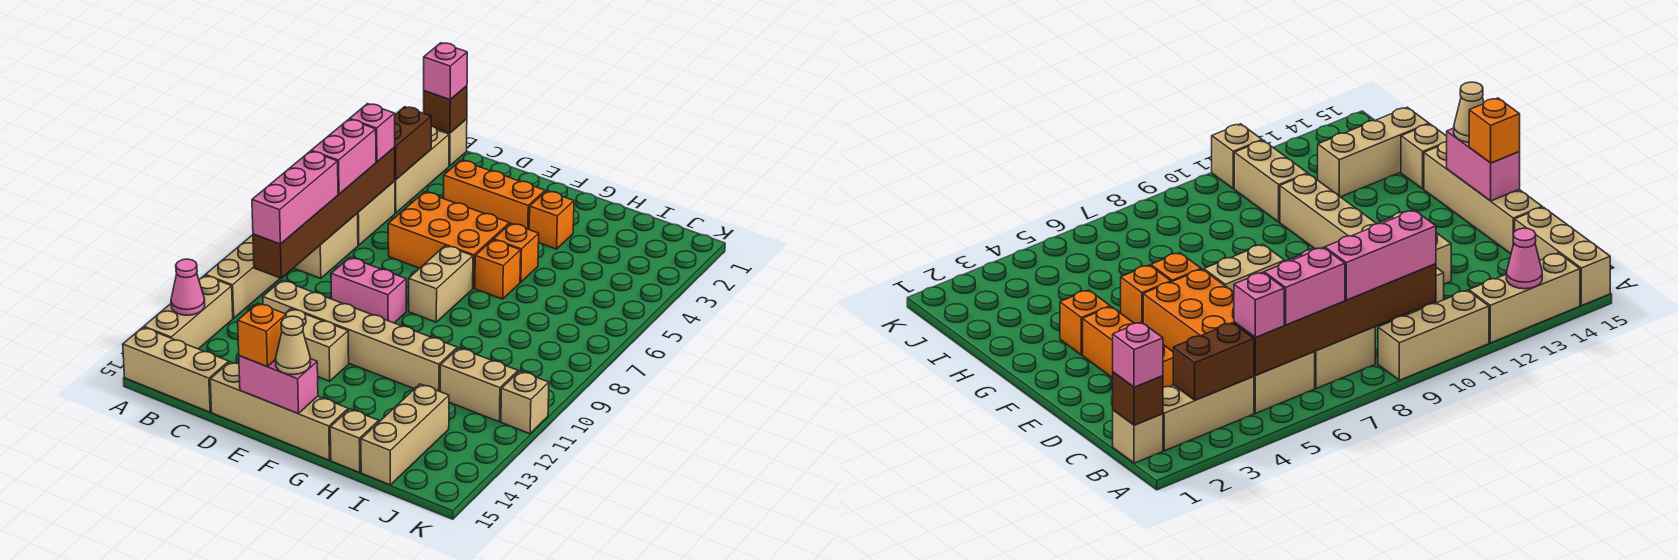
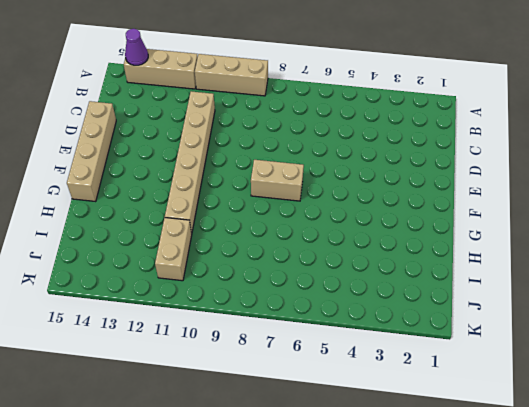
purple 1x1 cone [125,29,148,65] -> none
none -> tan 1x3 brick [123,327,229,412]
none -> tan 1x1 brick [437,119,467,166]
none -> tan 1x3 brick [395,126,449,213]
none -> tan 1x2 brick [358,181,395,245]

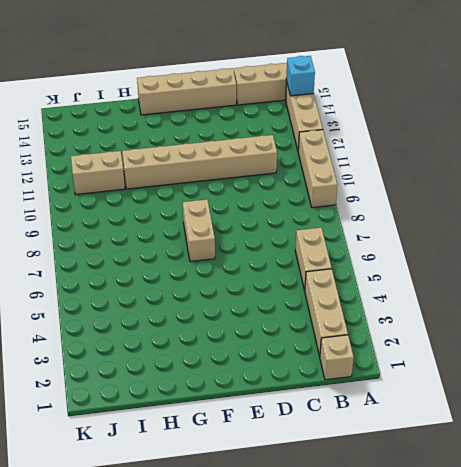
cyan 1x1 brick [286,56,315,96] -> none
none -> tan 1x2 brick [294,213,358,278]
none -> orange 1x3 brick [444,160,545,230]
none -> orange 2x3 brick [388,192,509,288]
none -> pink 1x2 brick [331,257,406,323]

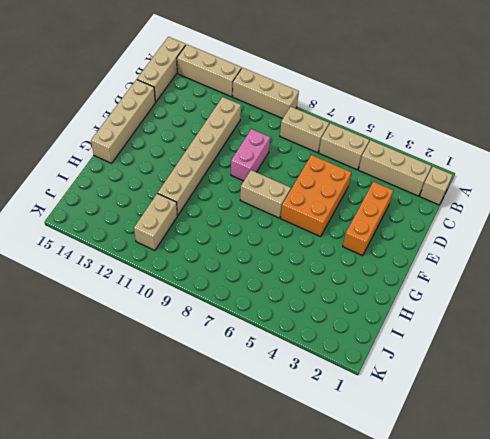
none -> tan 1x2 brick [285,309,349,381]
none -> orange 1x1 brick [529,191,574,249]
none -> orange 1x1 brick [494,223,539,282]
none -> orange 1x1 brick [475,240,521,299]

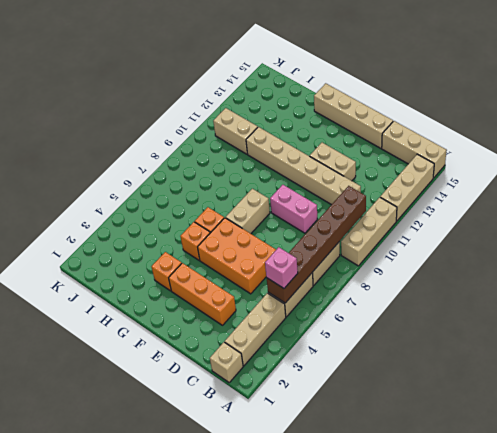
none -> tan 1x1 brick [330,409,379,472]
none -> tan 1x3 brick [361,384,449,485]
none -> tan 1x1 brick [501,371,549,434]
none -> pink 1x1 cone [171,259,205,315]

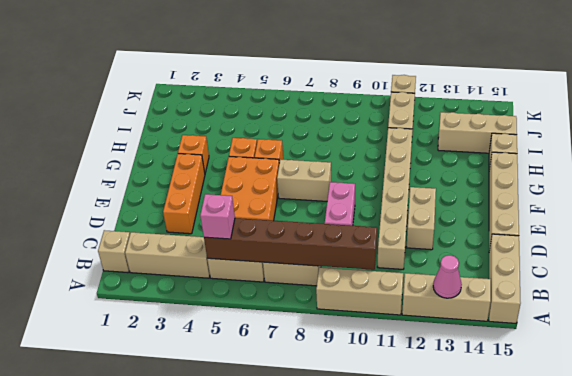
none -> brown 1x1 brick [424,86,467,133]
none -> brown 1x2 brick [394,107,431,180]
none -> pink 1x2 brick [239,356,318,413]
none -> pink 1x1 brick [424,43,467,100]

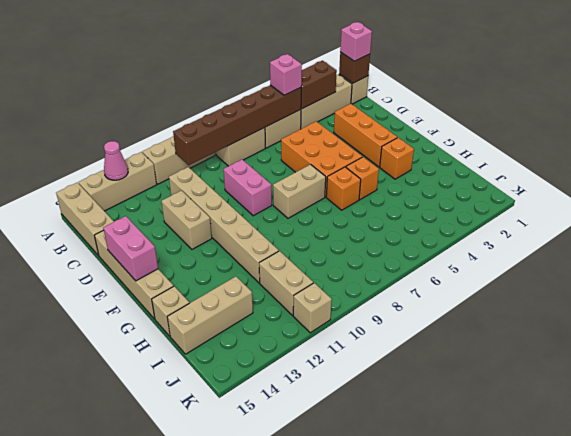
none -> pink 1x2 brick [311,119,376,194]
none -> pink 1x3 brick [252,151,338,244]
none -> orange 1x1 brick [238,303,286,366]
none -> tan 1x1 cone [276,316,311,375]

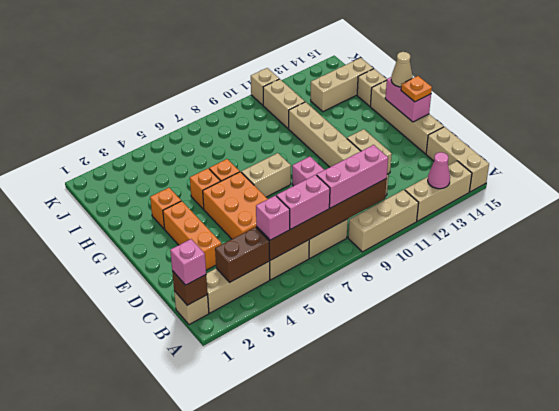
orange 1x1 plate [401,76,432,102] -> orange 1x1 brick [238,303,286,366]

